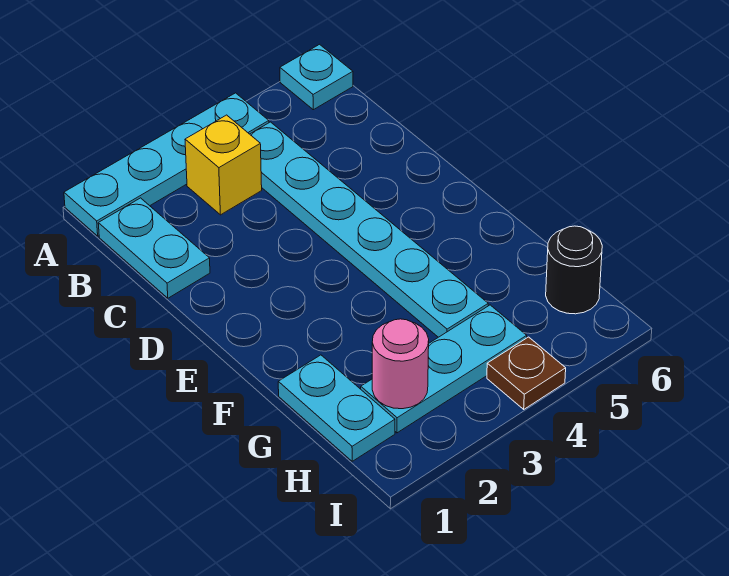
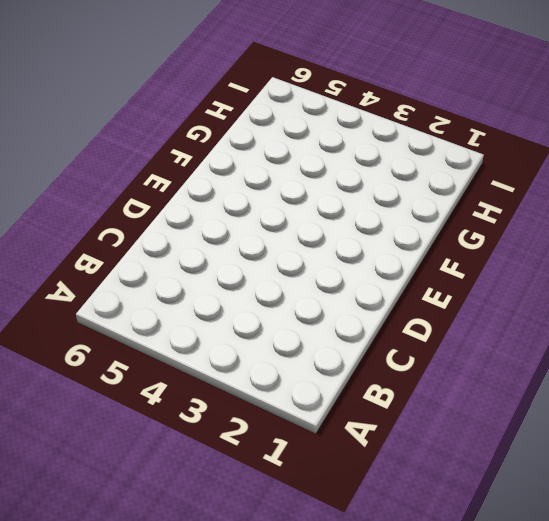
none -> cyan 1x4 plate [64,93,269,236]
none -> cyan 1x1 plate [280,44,353,110]

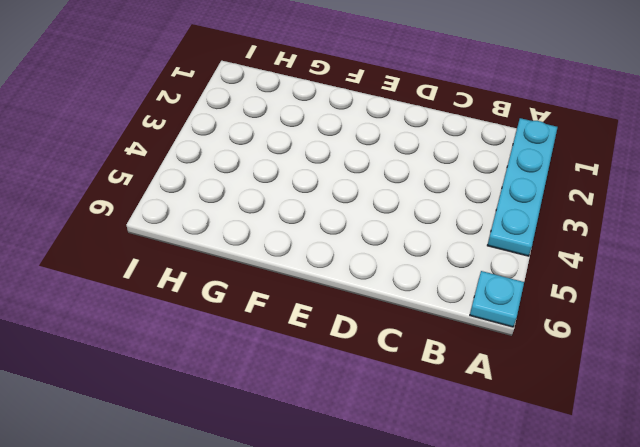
none -> cyan 1x2 plate [98,198,210,298]
none -> yellow 1x1 brick [185,115,262,215]

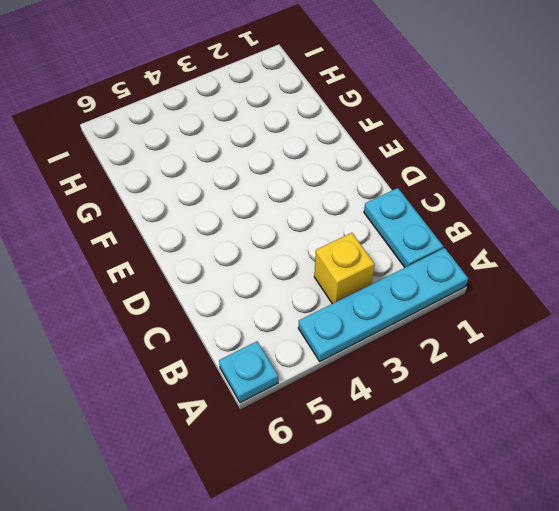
none -> cyan 1x6 plate [250,122,488,337]
none -> cyan 1x2 plate [278,355,395,461]

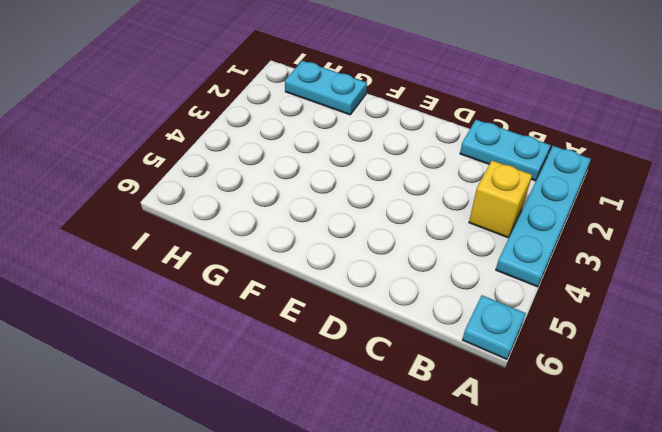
none -> cyan 1x6 plate [250,122,488,337]
none -> cyan 1x3 plate [361,305,527,433]

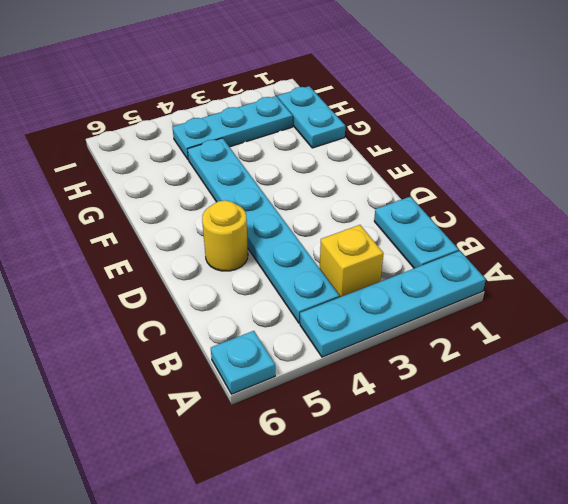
yellow 1x1 round brick [202,200,248,271] -> none
none -> black 1x1 round brick [546,226,602,314]
none -> brown 1x1 plate [487,337,566,409]

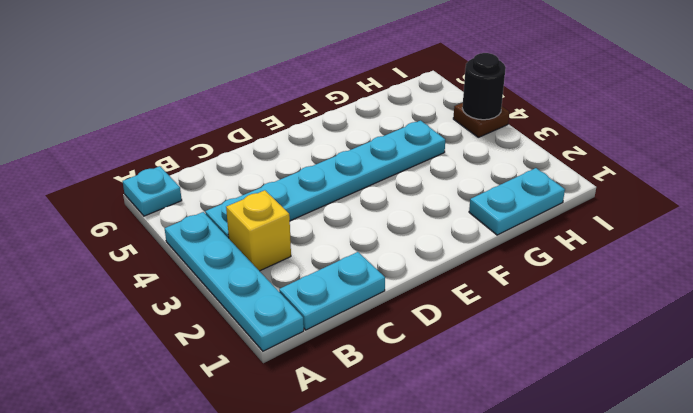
black 1x1 round brick [462,53,506,120] -> black 1x1 round brick moved to [546,226,602,314]
none -> cyan 1x3 plate [361,305,527,433]
none -> pink 1x1 round brick [372,319,429,409]

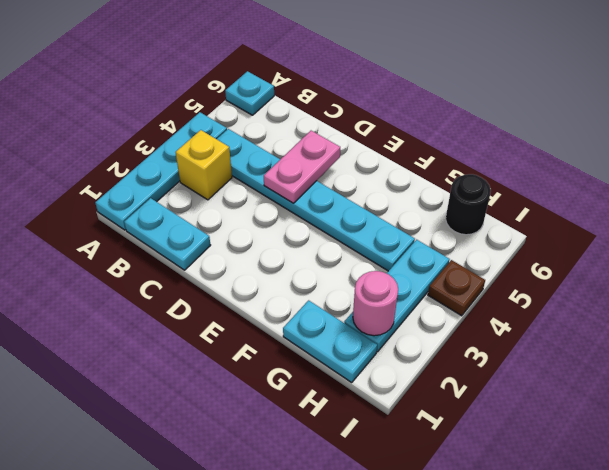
pink 1x2 plate [264,131,340,203] -> none

